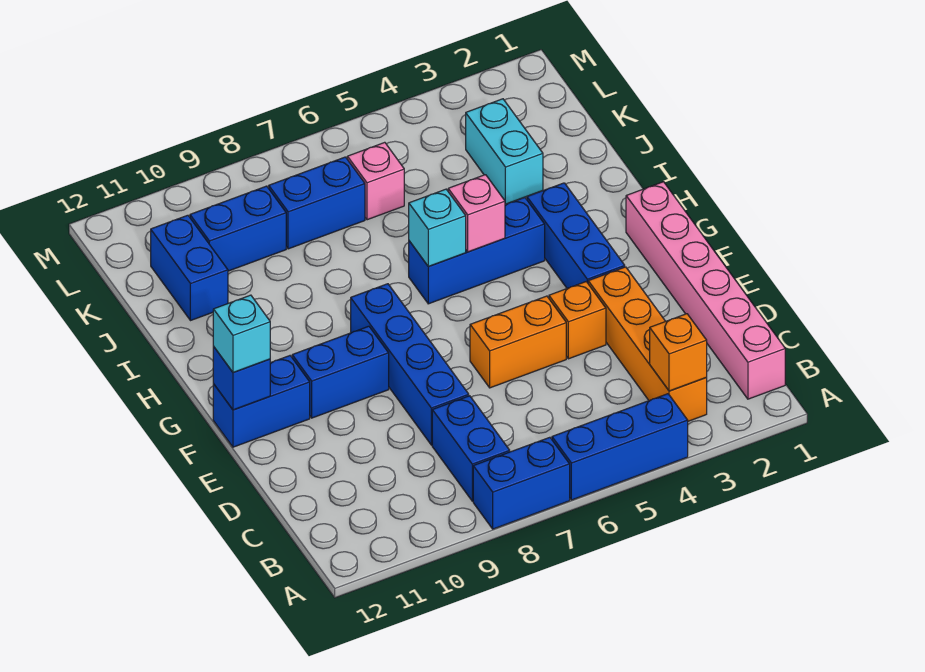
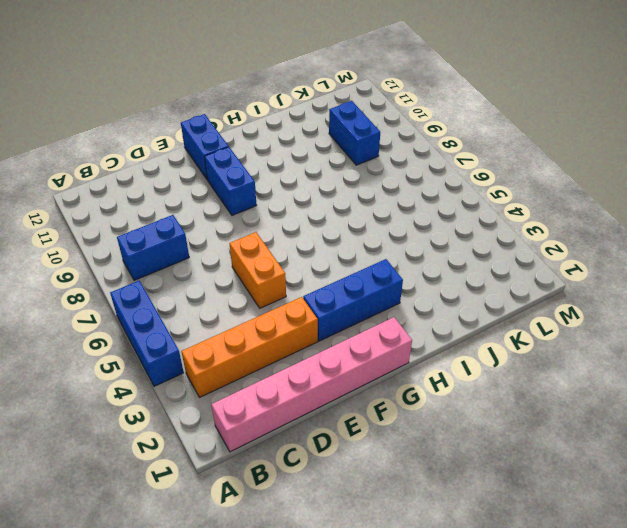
none -> blue 1x2 brick [473,437,570,529]
none -> blue 1x4 brick [351,284,469,445]
none -> orange 1x1 brick [549,282,606,359]

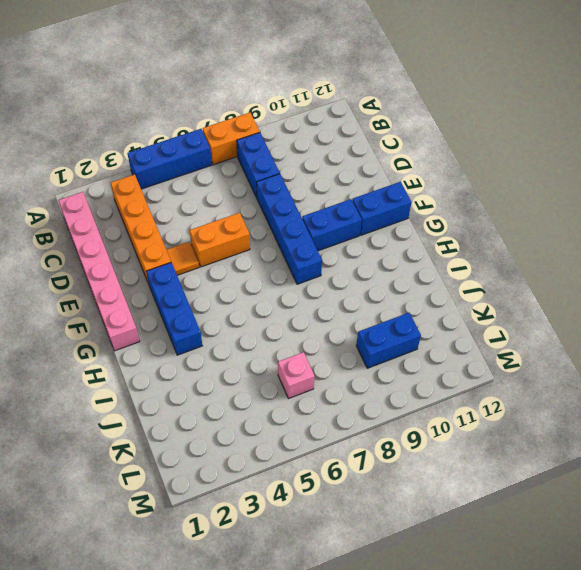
orange 1x2 brick [203,113,260,165] -> blue 1x2 brick [473,437,570,529]
orange 1x1 tile [167,242,199,275] -> orange 1x1 brick [549,282,606,359]
none -> blue 1x3 brick [409,197,545,304]
none -> cyan 1x2 brick [466,99,543,204]
none -> blue 1x2 brick [151,215,228,321]

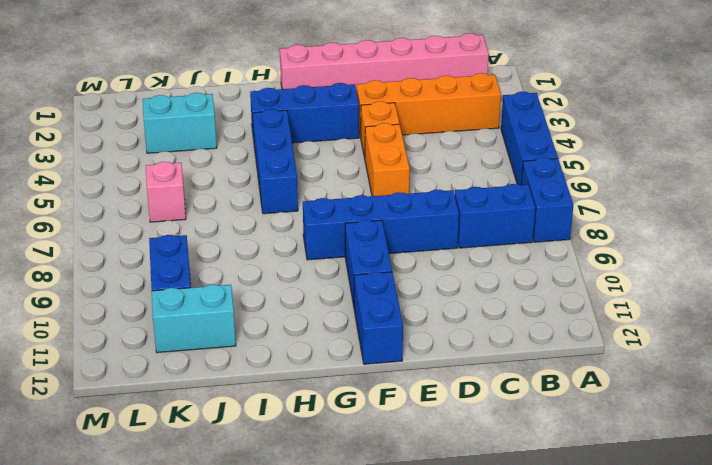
cyan 1x2 brick [152,285,236,353] -> blue 1x2 brick [151,215,228,321]
none -> blue 1x2 brick [269,157,365,249]
none -> orange 1x1 brick [650,314,707,391]
none -> blue 1x1 brick [213,347,270,410]

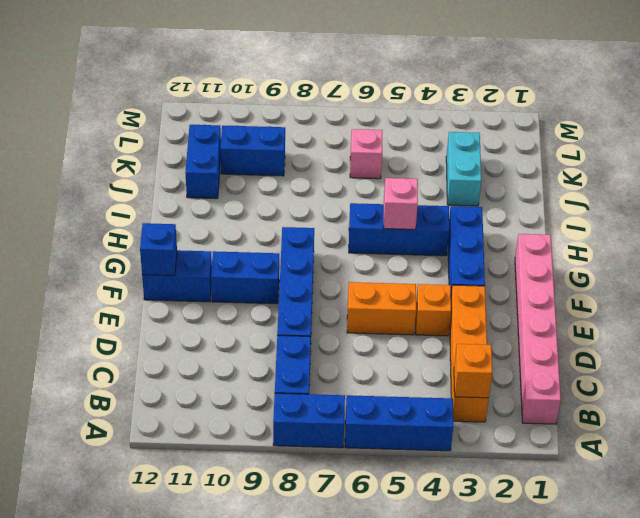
none -> blue 1x2 brick [269,157,365,249]
none -> cyan 1x1 brick [409,189,466,267]
none -> cyan 1x1 brick [213,295,270,373]

